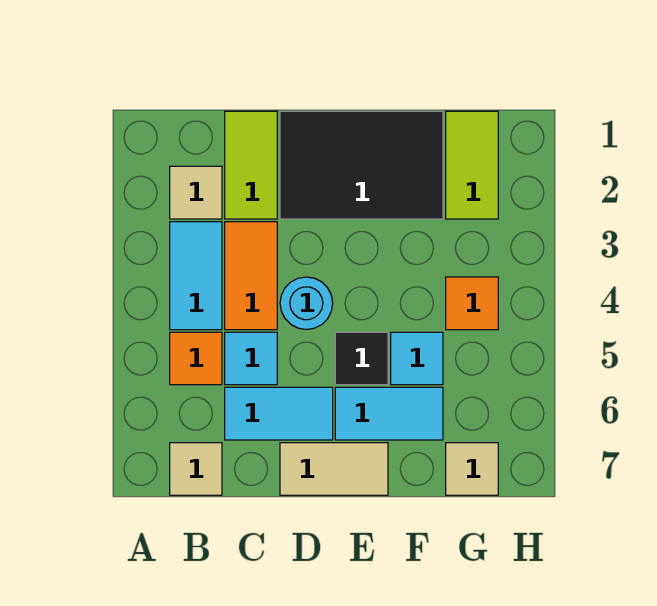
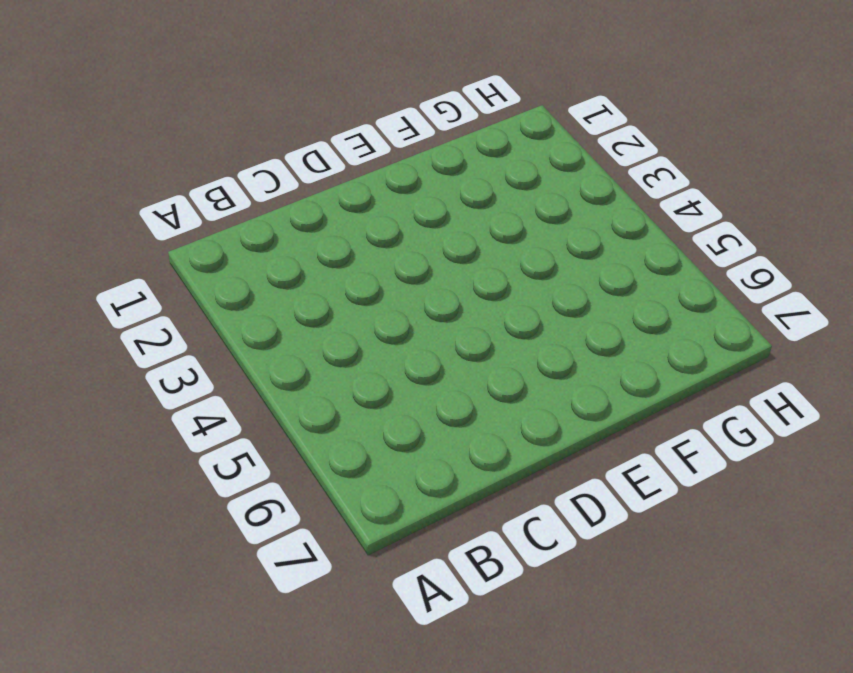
none -> tan 1x1 tile [170,166,222,219]
none -> cyan 1x2 tile [170,222,222,330]
none -> orange 1x1 tile [170,332,222,385]

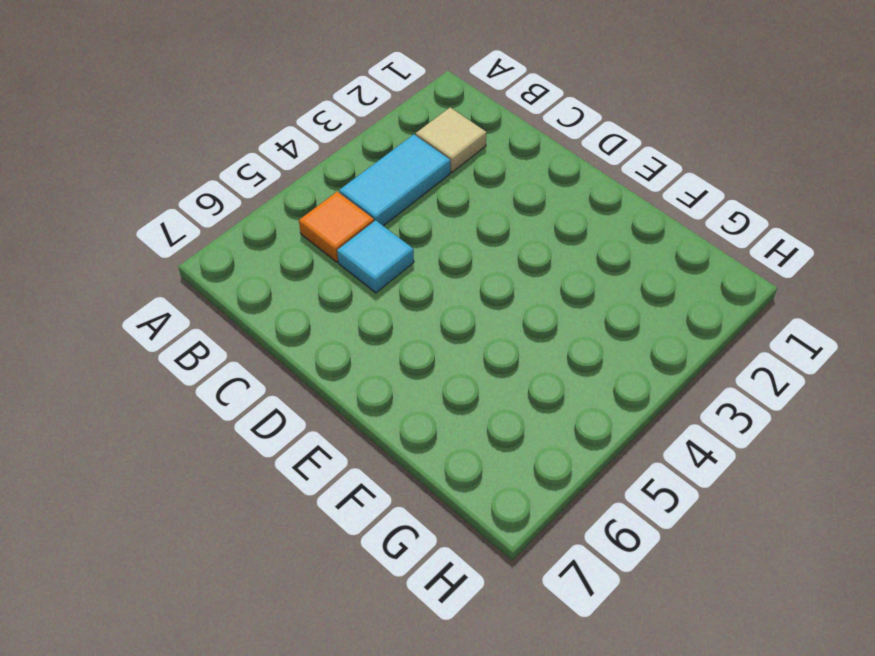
none -> tan 1x1 tile [170,443,222,495]
none -> lime 1x2 tile [225,111,277,219]
none -> orange 1x2 tile [225,222,277,330]

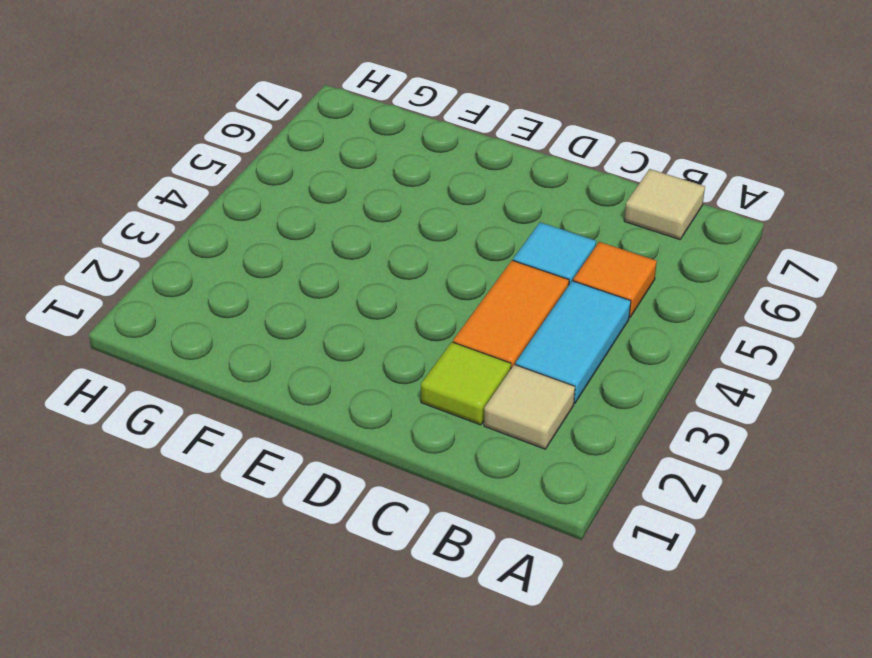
lime 1x1 tile [421,342,511,425] -> lime 1x2 tile [225,111,277,219]
none -> cyan 1x2 tile [225,387,333,440]
none -> black 2x3 tile [280,111,443,219]
none -> cyan 1x1 round brick [280,277,333,330]

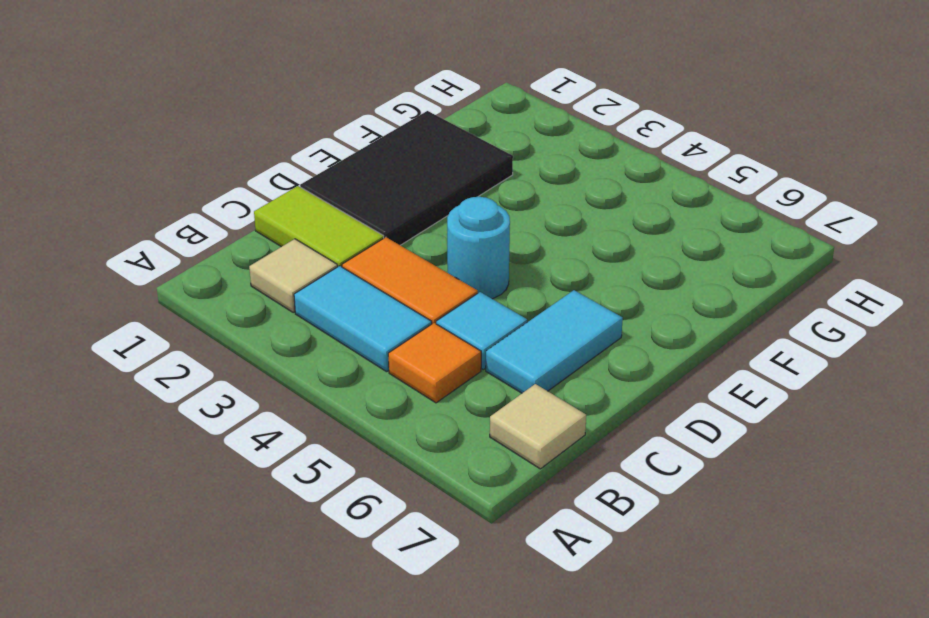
none -> tan 1x2 tile [280,443,388,495]
none -> black 1x1 tile [335,332,388,385]
none -> cyan 1x2 tile [335,387,443,440]

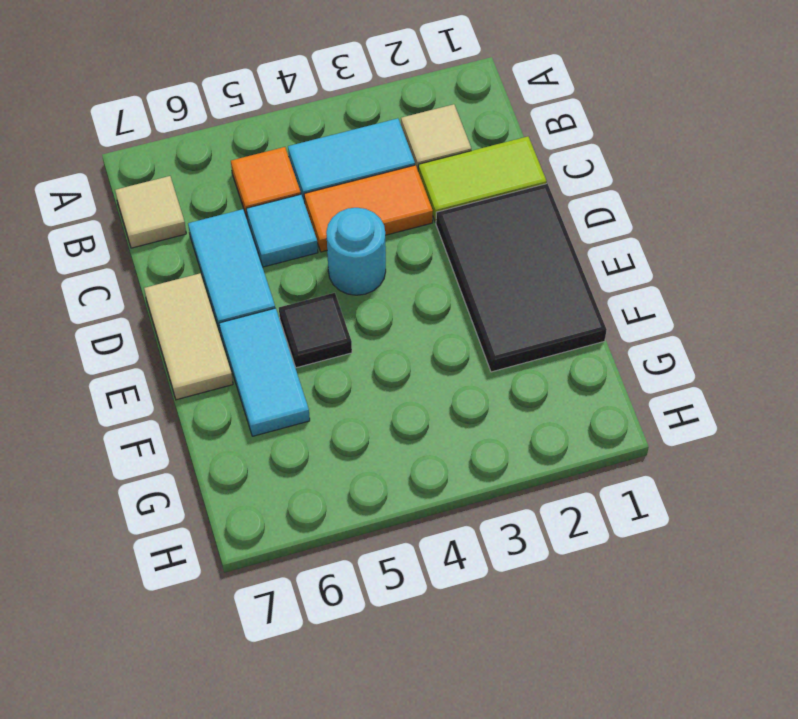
none -> cyan 1x1 tile [391,332,443,385]
none -> lime 1x2 tile [446,111,498,219]
none -> orange 1x1 tile [446,277,498,330]

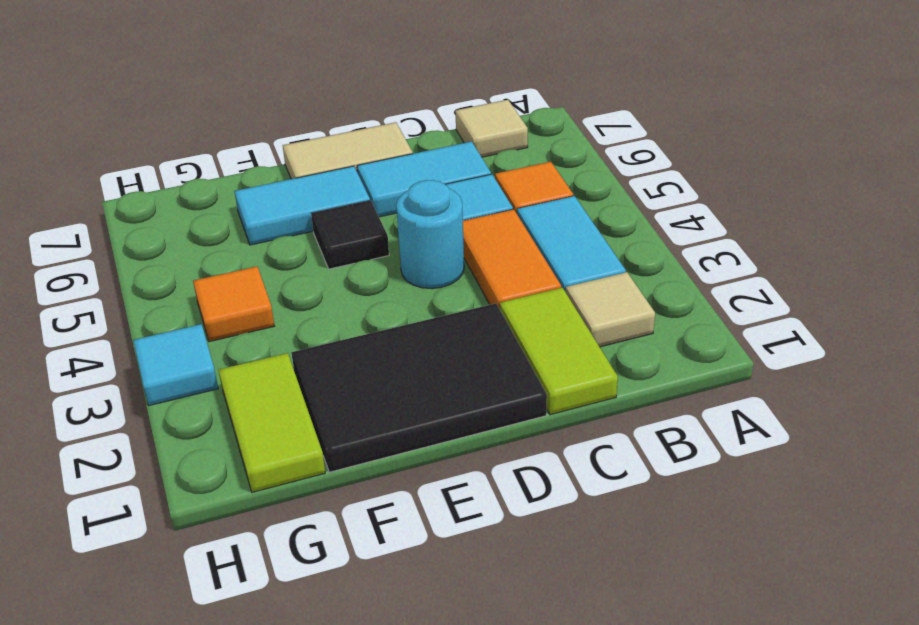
cyan 1x1 tile [133,324,218,406] -> cyan 1x1 tile moved to [391,332,443,385]
none -> tan 1x1 tile [446,443,498,495]

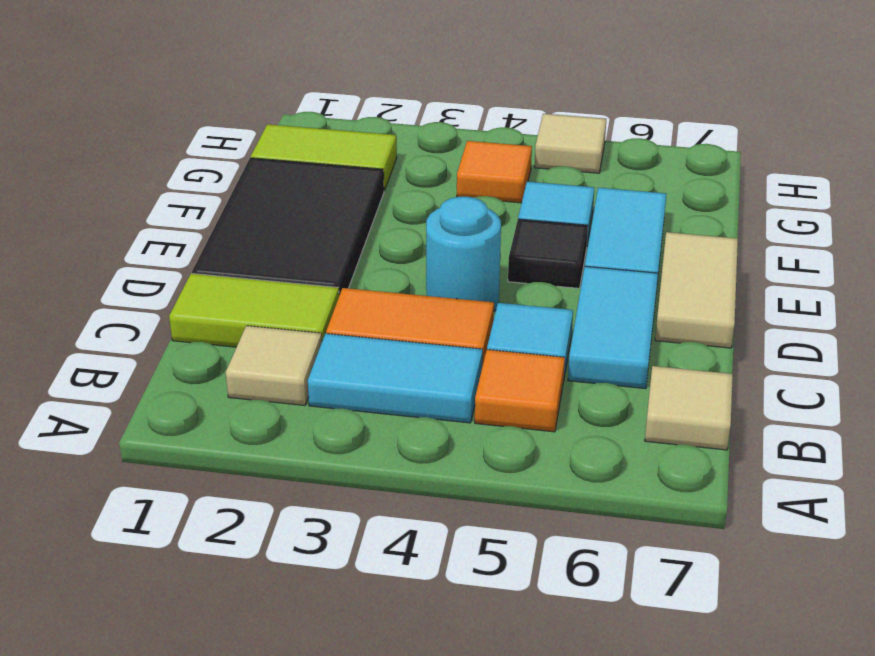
tan 1x1 tile [535,114,606,173] -> tan 1x1 tile moved to [446,443,498,495]

